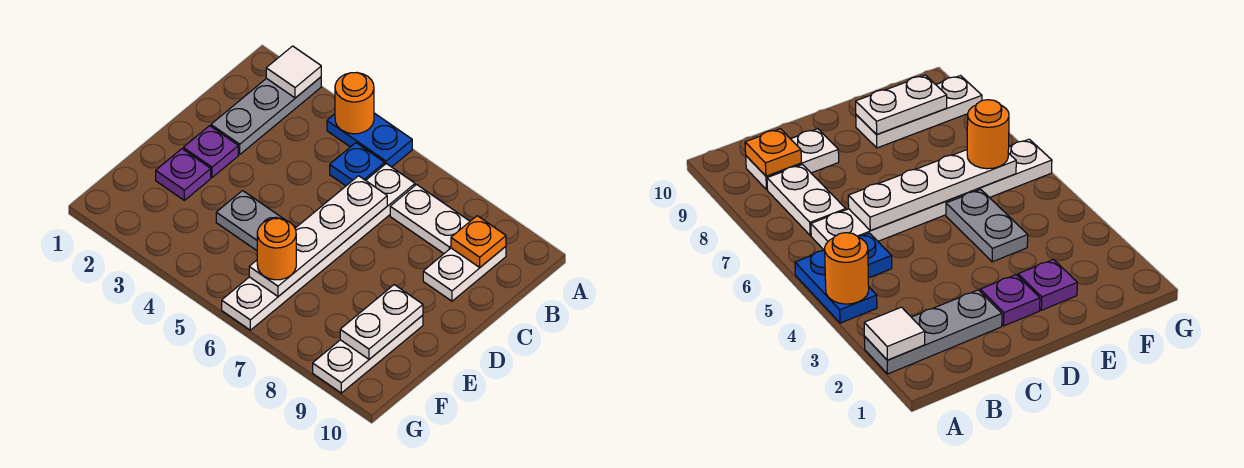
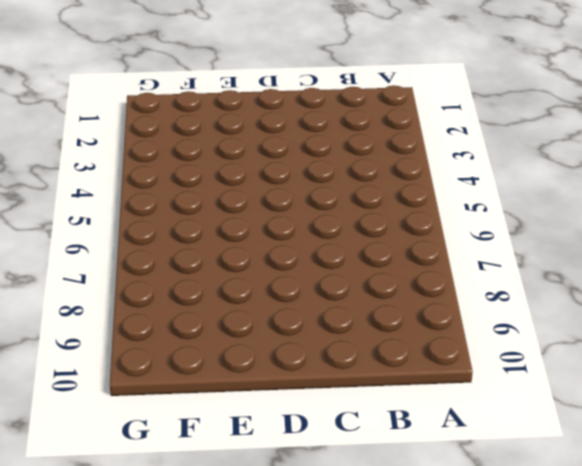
none -> grey 1x3 plate [211,77,321,154]
none -> blue 1x2 plate [327,113,412,167]
none -> blue 1x1 plate [330,143,385,186]

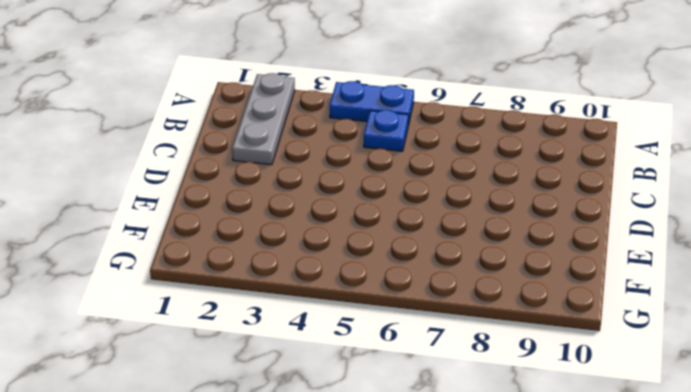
none -> white 1x6 plate [222,164,415,330]
none -> white 1x2 plate [390,185,470,253]
none -> white 1x2 plate [423,246,506,301]

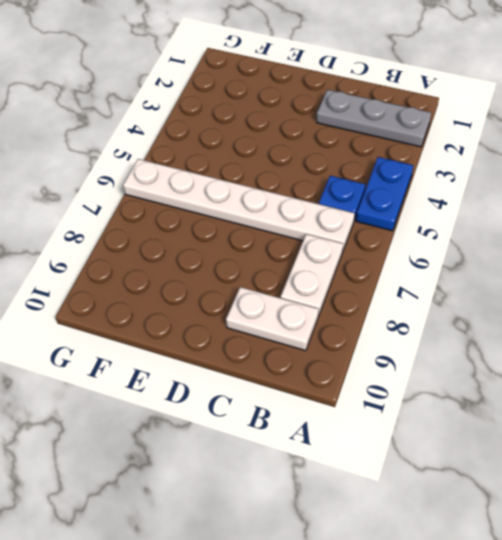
none -> purple 1x1 plate [183,126,238,177]
none -> purple 1x1 plate [156,149,211,200]
none -> grey 1x2 plate [216,191,296,250]

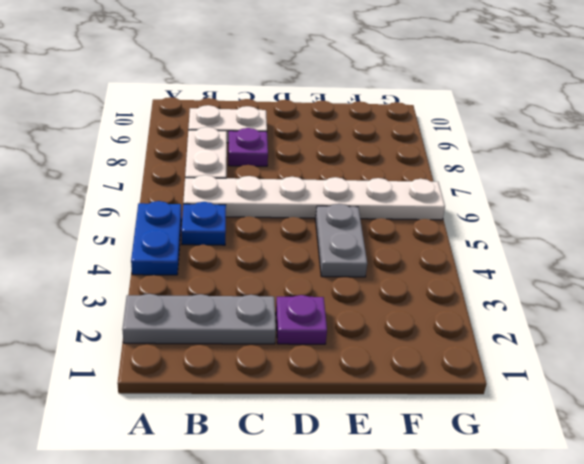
purple 1x1 plate [228,128,268,166] -> purple 1x1 plate moved to [156,149,211,200]
none -> white 1x3 plate [313,315,423,393]
none -> white 1x1 tile [266,46,321,98]
none -> orange 1x1 round brick [335,73,374,134]

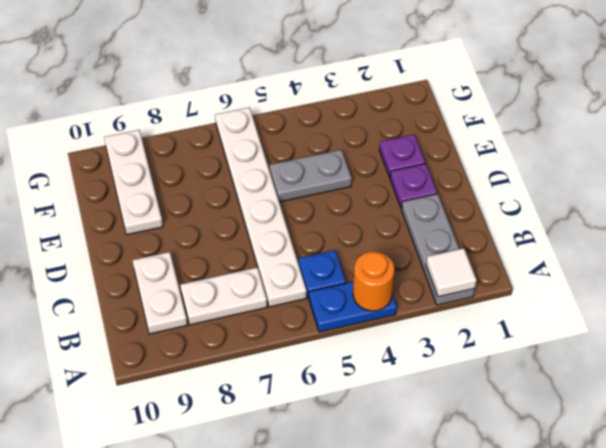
none -> orange 1x1 plate [451,216,506,267]
none -> white 1x4 plate [249,176,387,296]
none -> white 1x2 plate [340,285,423,359]

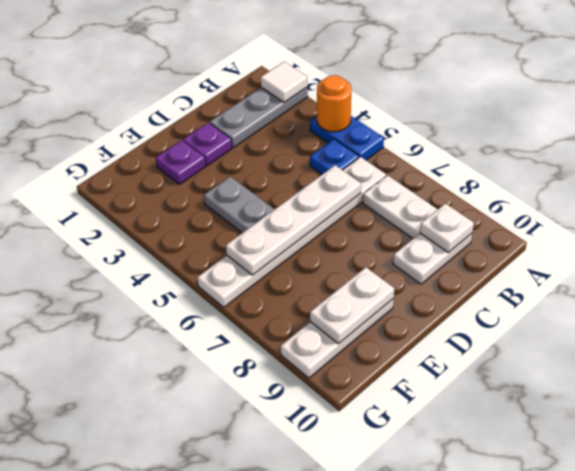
white 1x1 plate [420,204,474,253] -> orange 1x1 plate [451,216,506,267]
none -> orange 1x1 round brick [257,218,296,280]

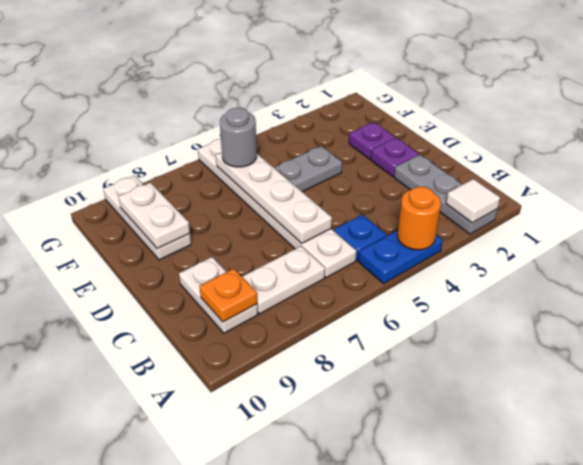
grey 1x1 round brick [220,108,257,167] -> orange 1x1 round brick [257,218,296,280]

